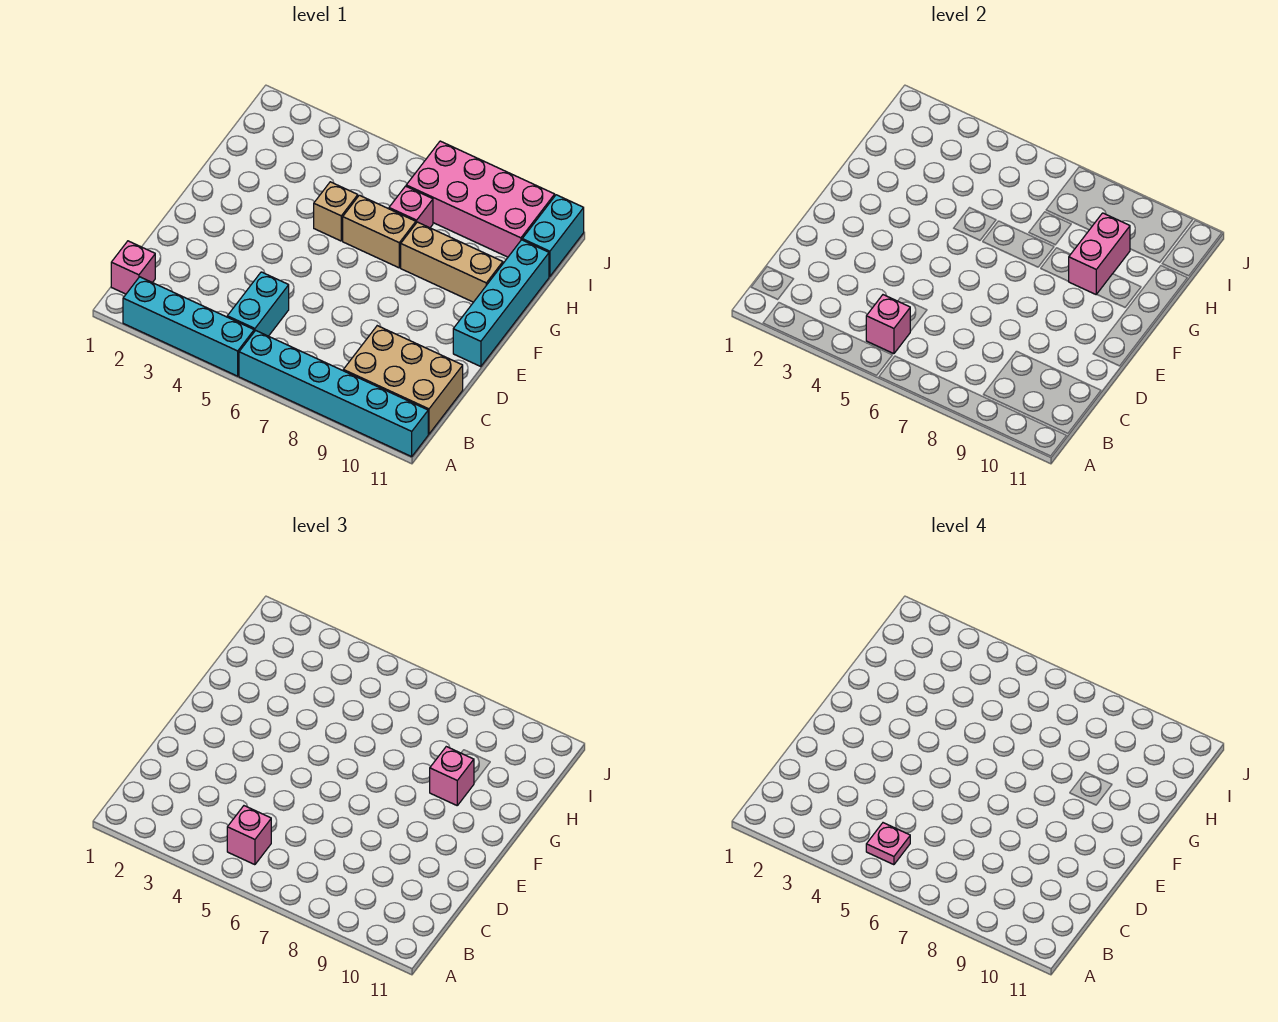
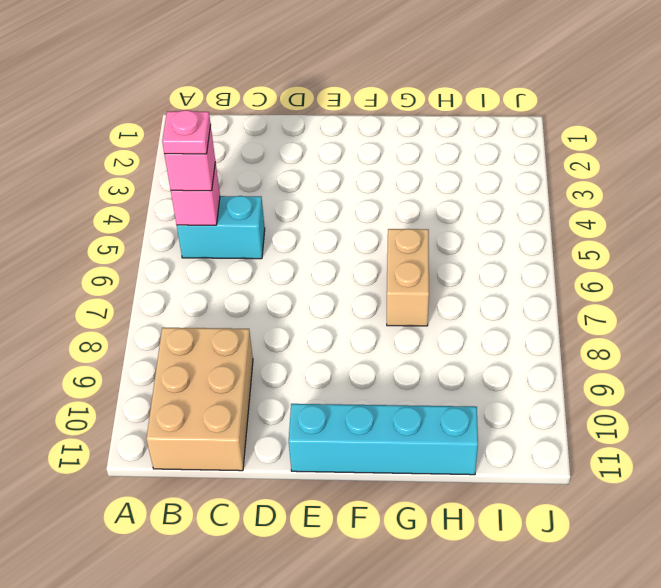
none -> cyan 1x4 brick [123,277,254,376]
none -> cyan 1x6 brick [239,331,428,457]
none -> pink 1x1 brick [111,241,155,294]

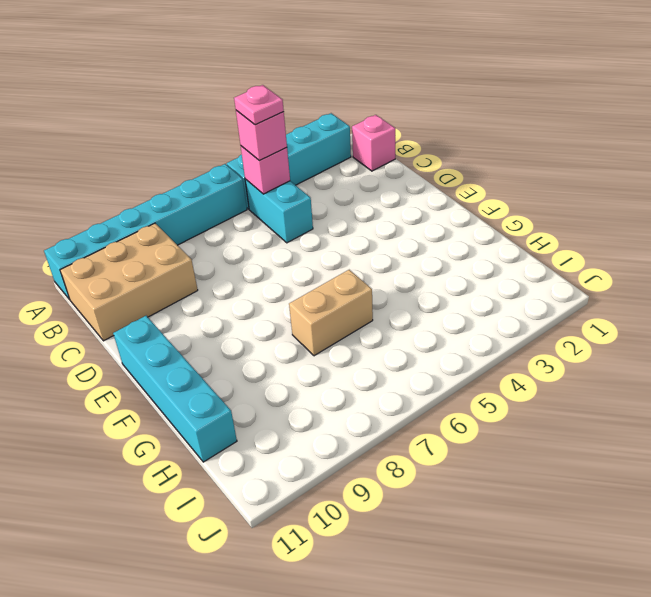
none -> tan 1x1 brick [314,182,358,241]
none -> tan 1x3 brick [401,222,503,302]
none -> pink 1x1 brick [389,186,433,228]

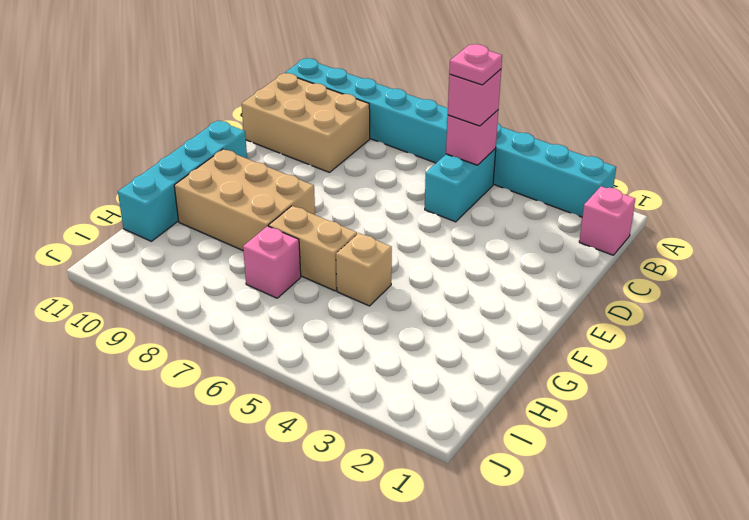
tan 2x3 brick [174,149,315,250] -> tan 1x3 brick [401,222,503,302]
none -> pink 2x4 brick [406,141,555,257]
none -> cyan 1x2 brick [522,195,584,276]
none -> pink 1x2 brick [1069,213,1130,294]

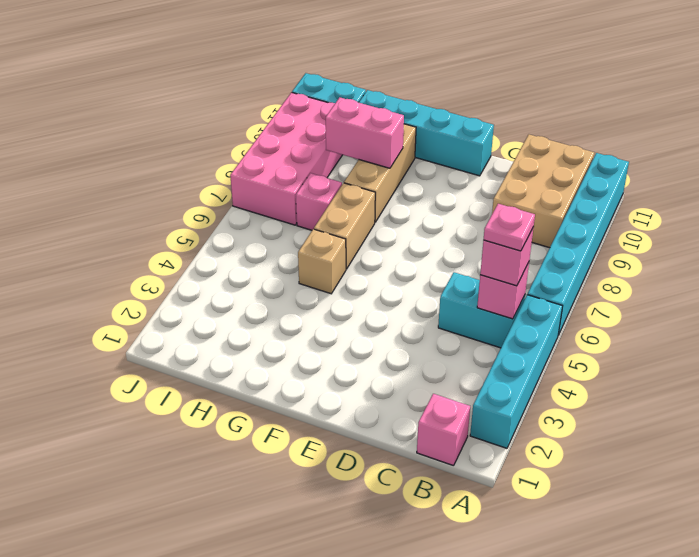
none -> pink 1x1 brick [430,747,474,805]

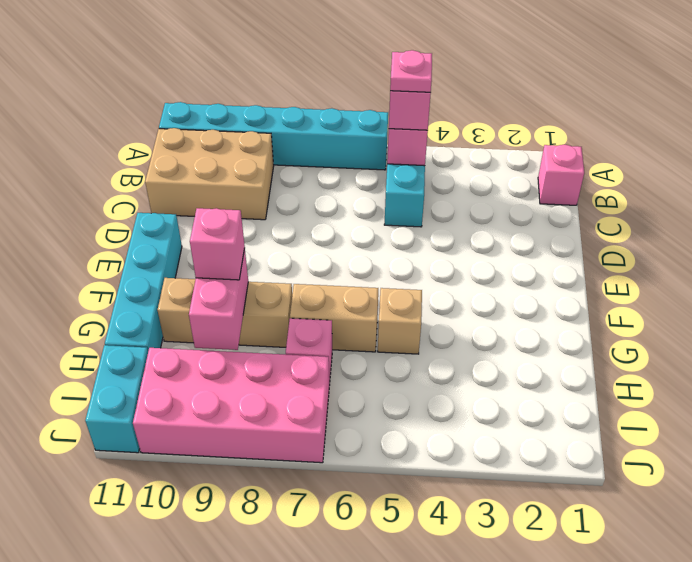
none -> cyan 1x4 brick [123,277,254,376]

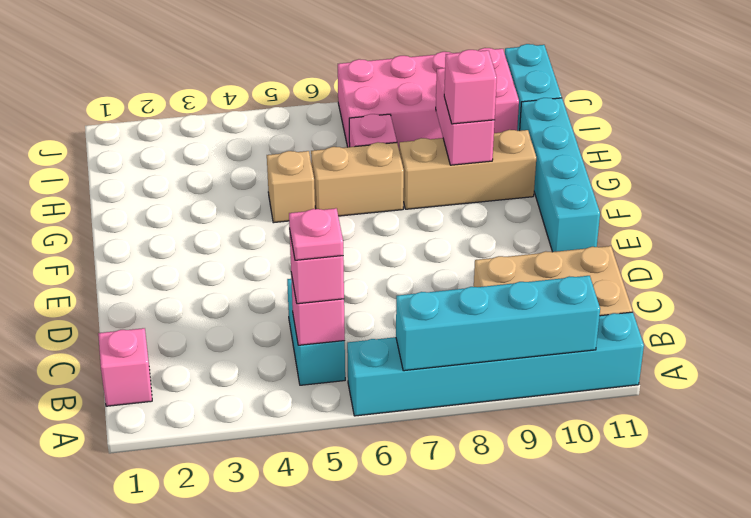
cyan 1x4 brick [396,276,600,371] -> cyan 1x4 brick moved to [123,277,254,376]

